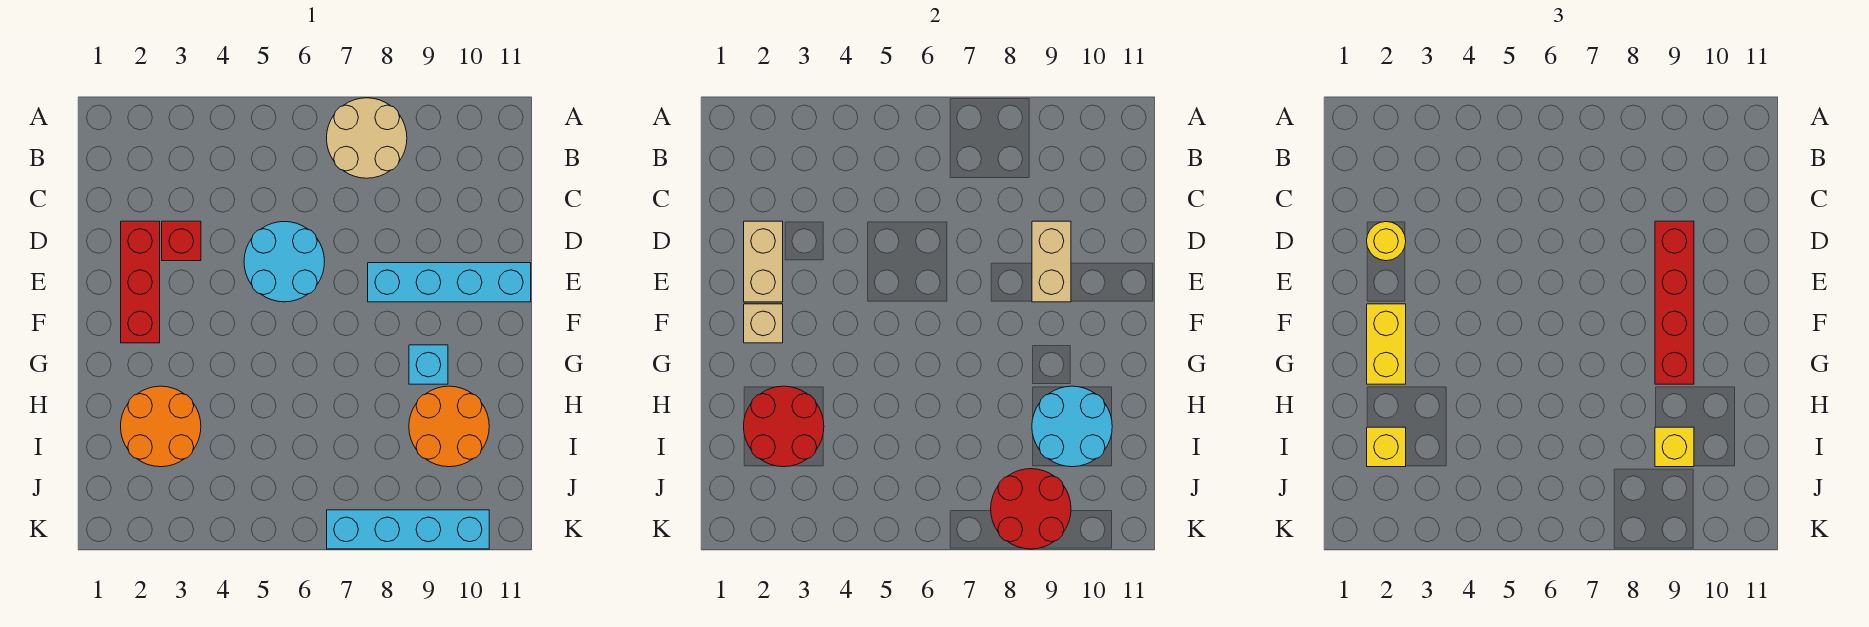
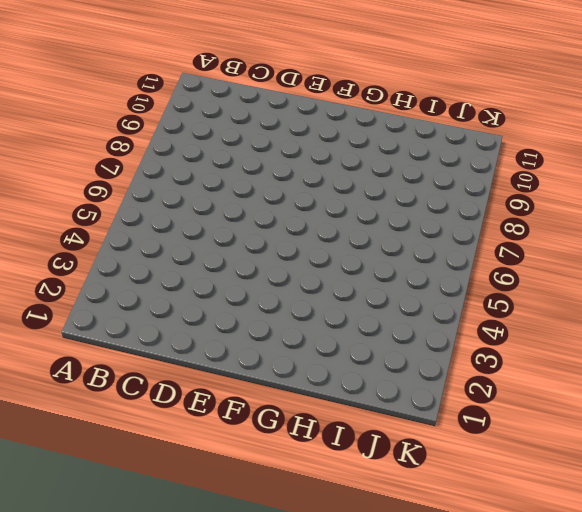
none -> tan 2x2 round brick [327,98,407,178]
none -> red 1x3 brick [121,221,160,343]
none -> red 1x1 brick [162,221,201,261]

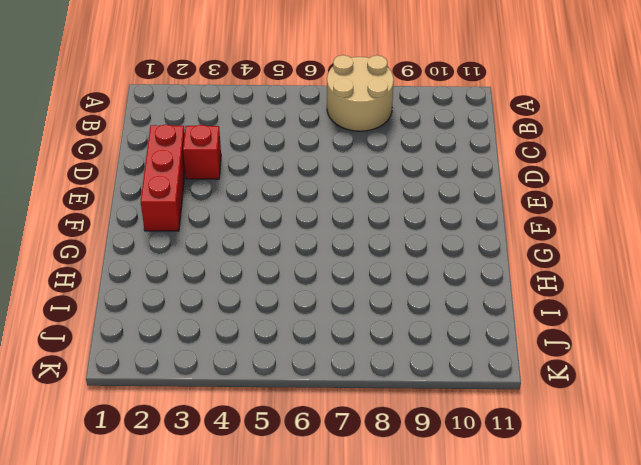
none -> cyan 2x2 round brick [244,222,325,302]
none -> cyan 1x4 brick [368,263,531,302]
none -> cyan 1x1 brick [409,345,448,384]

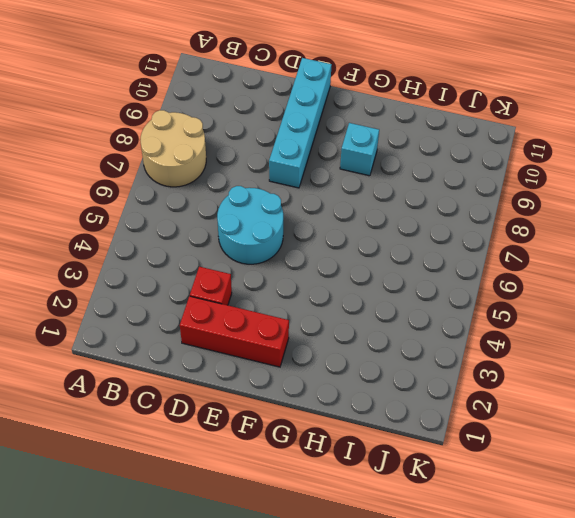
none -> orange 2x2 round brick [121,386,201,467]
none -> orange 2x2 round brick [409,386,489,467]
none -> cyan 1x4 brick [327,510,489,549]

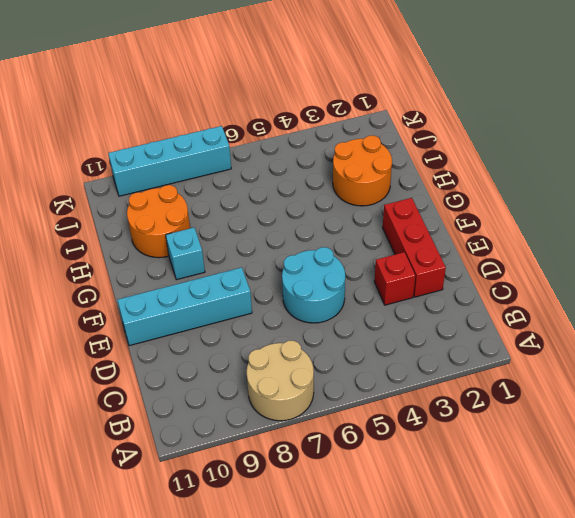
none -> tan 1x2 brick [744,221,783,302]
none -> tan 1x2 brick [1032,221,1071,302]
none -> tan 1x1 brick [744,304,783,343]

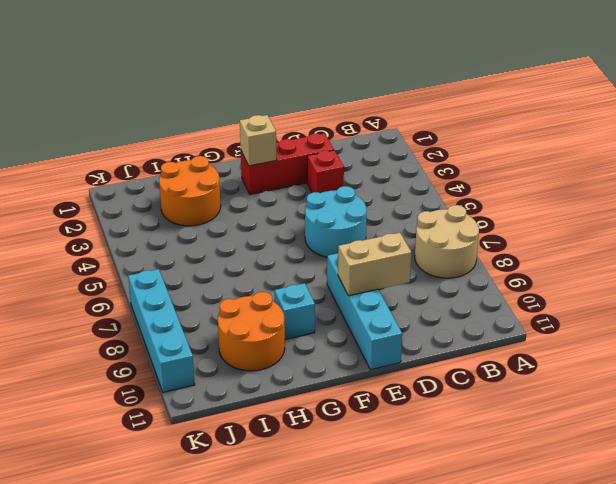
none -> tan 1x2 brick [744,221,783,302]
none -> red 2x2 round brick [744,386,824,467]
none -> cyan 2x2 round brick [1032,386,1112,467]

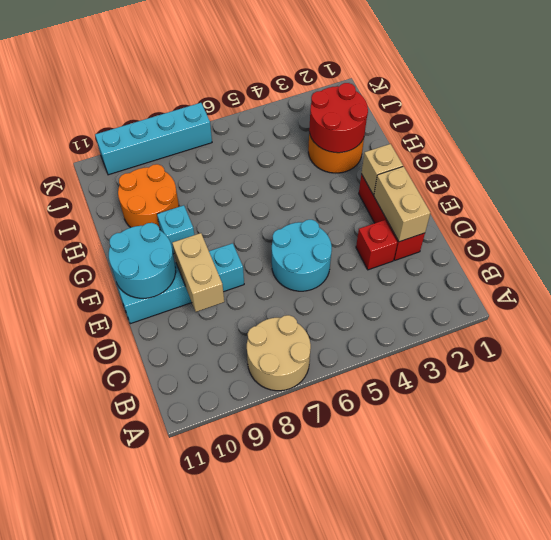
cyan 2x2 round brick [109,223,176,298] -> cyan 2x2 round brick moved to [1032,386,1112,467]
none -> red 2x2 round brick [991,469,1071,549]
none -> yellow 1x1 round brick [1367,222,1406,261]
none -> red 1x4 brick [1655,221,1694,384]

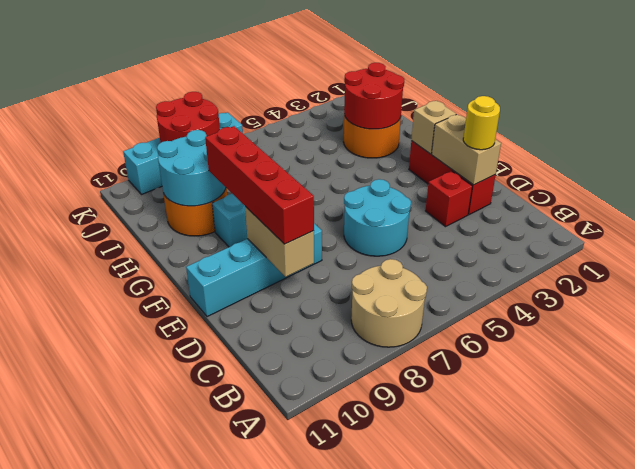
none -> yellow 1x2 brick [1367,304,1406,384]
none -> yellow 1x1 brick [1367,427,1406,467]
none -> yellow 1x1 brick [1655,427,1694,467]

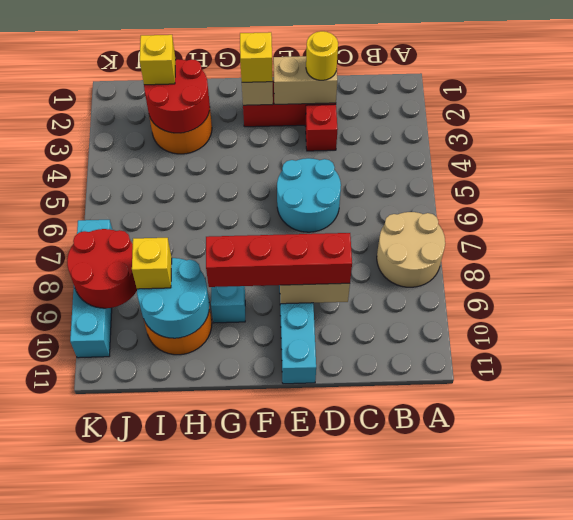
yellow 1x1 brick [240,32,273,82] -> yellow 1x2 brick [1367,304,1406,384]

